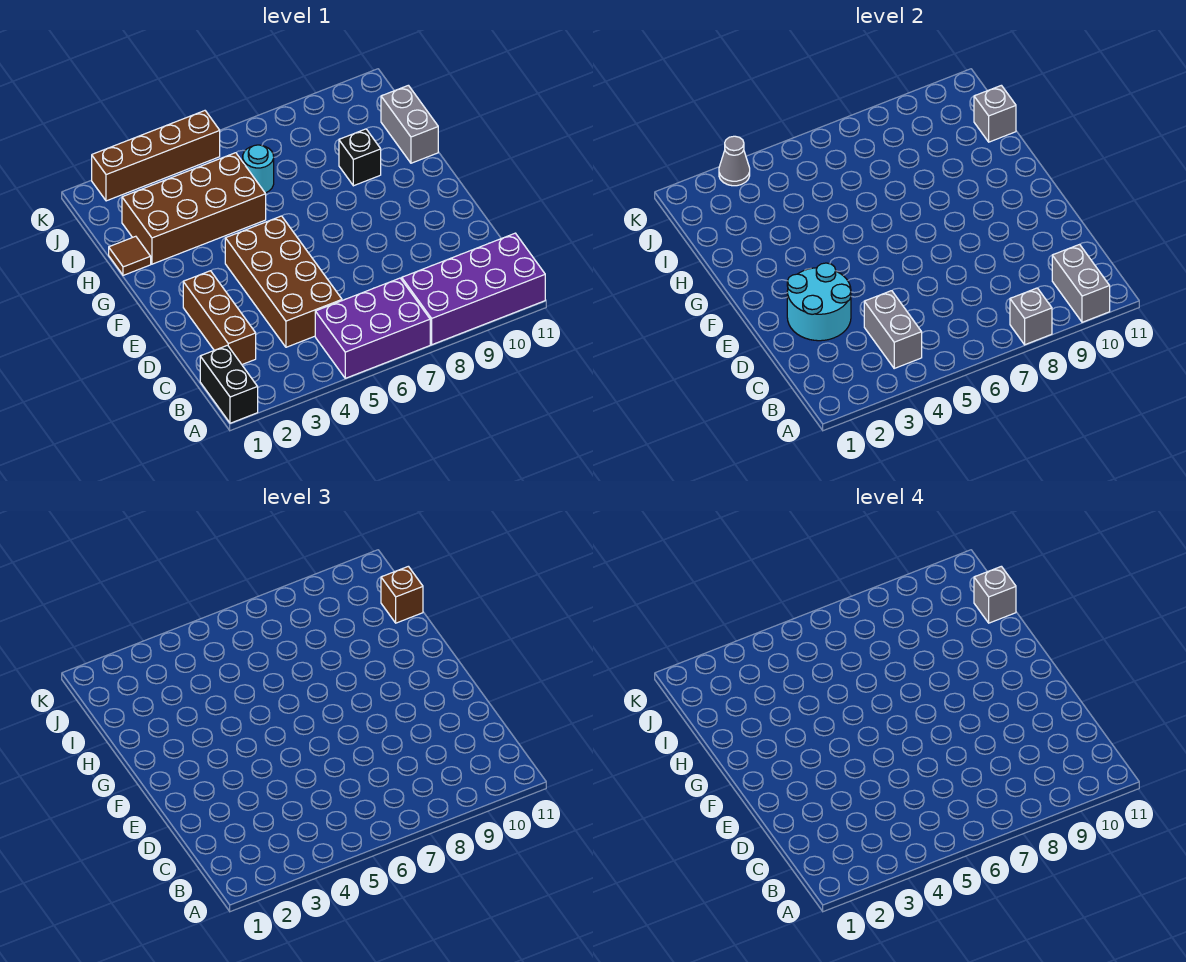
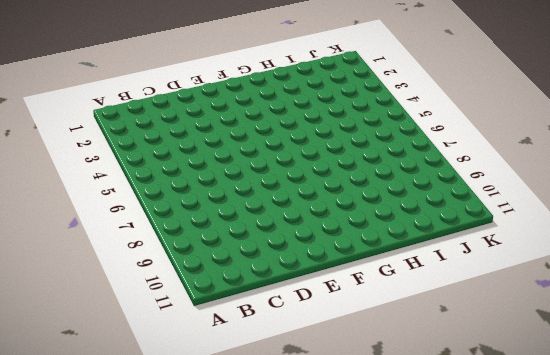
none -> black 1x2 brick [200,345,258,423]
none -> purple 2x3 brick [315,278,430,378]
none -> purple 2x4 brick [402,233,545,345]

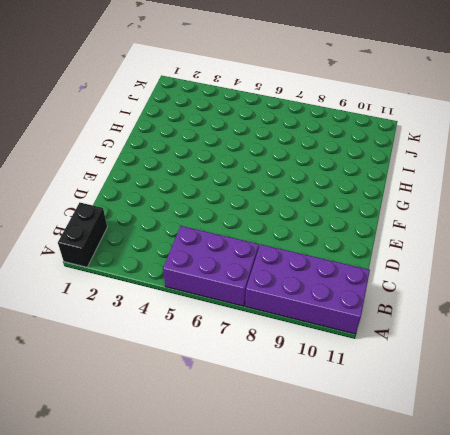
none -> brown 1x3 brick [183,271,256,364]
none -> brown 2x4 brick [225,216,342,347]
none -> brown 1x1 tile [109,236,151,275]

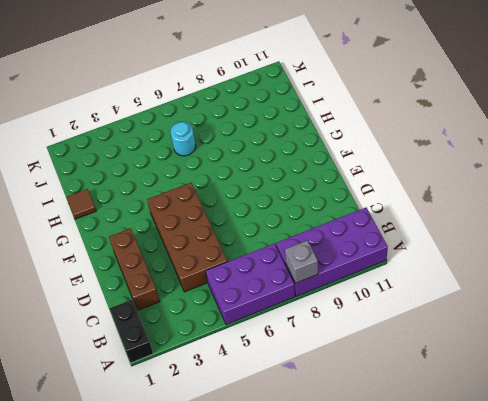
none -> brown 2x4 brick [122,153,266,264]
none -> black 1x1 brick [339,129,381,186]
none -> grey 1x2 brick [381,85,438,163]

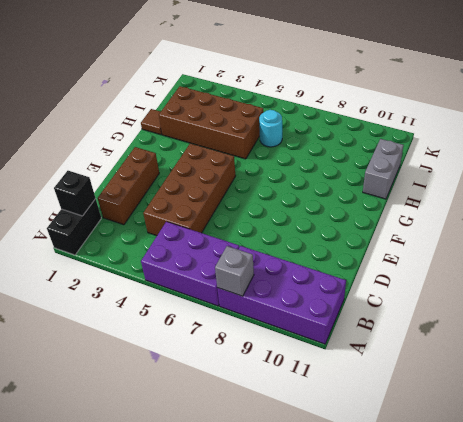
black 1x1 brick [54,171,96,216] -> black 1x1 brick moved to [339,129,381,186]
none -> brown 1x4 brick [92,111,220,201]
none -> grey 1x2 brick [1052,244,1110,322]
none -> grey 1x2 brick [864,291,922,368]

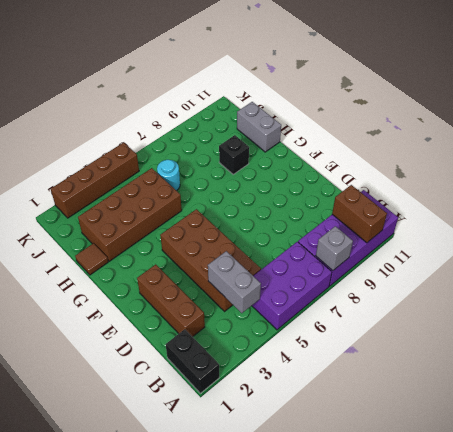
brown 1x2 brick [332,185,387,243] -> grey 1x2 brick [1052,244,1110,322]
none -> cyan 2x2 round brick [787,263,851,341]
none -> grey 1x1 brick [974,85,1016,142]
none -> grey 1x1 cone [719,136,750,186]

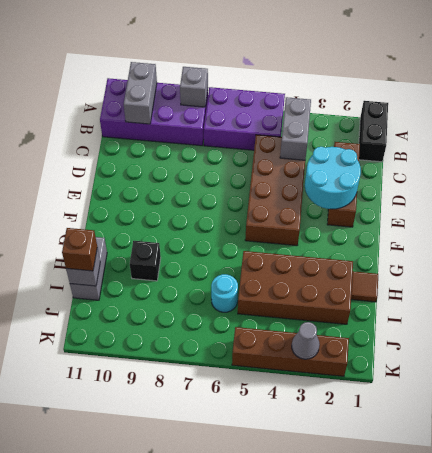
none -> grey 1x1 brick [974,566,1016,623]

